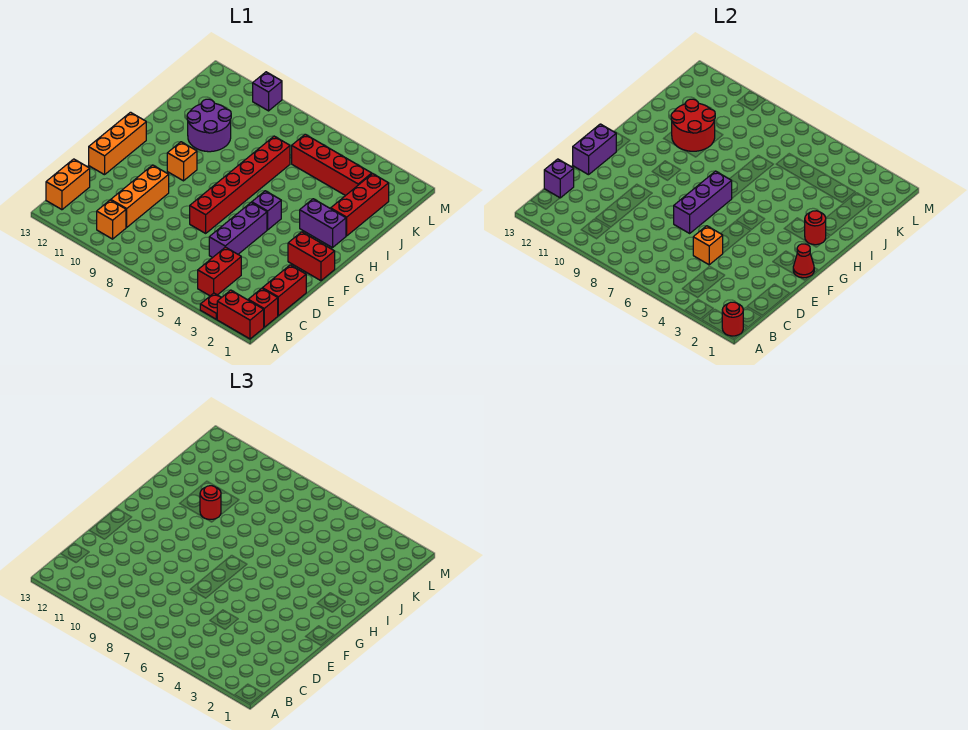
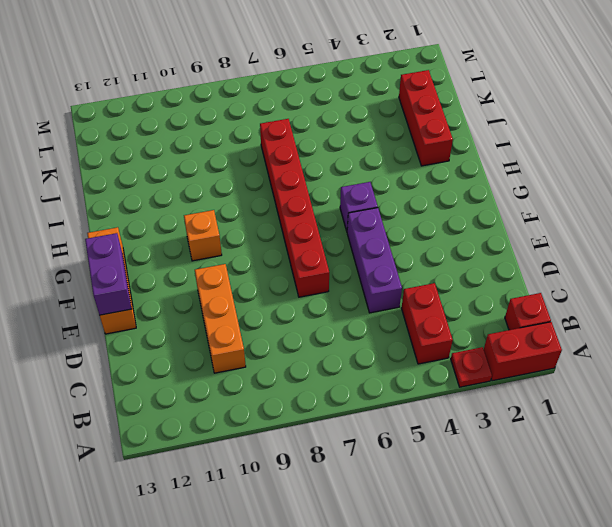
none -> orange 1x1 brick [97,200,126,239]
none -> orange 1x2 brick [46,159,90,210]
none -> red 1x2 brick [262,265,306,316]

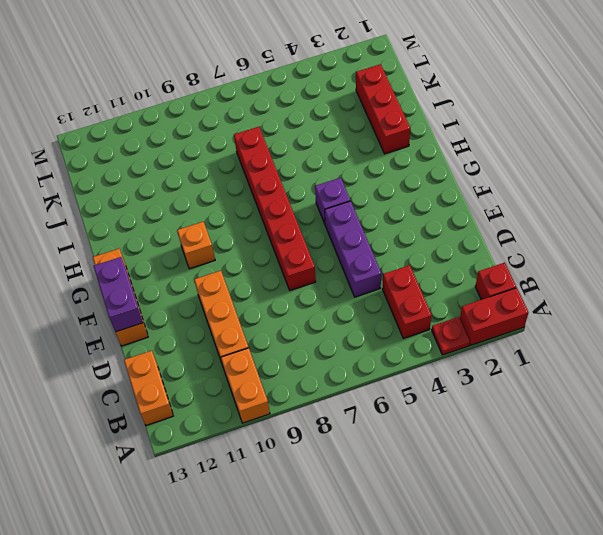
orange 1x2 brick [221,348,270,423] -> orange 1x1 brick [97,200,126,239]
none -> red 1x2 brick [262,265,306,316]
none -> red 1x2 brick [288,232,335,281]
none -> purple 1x2 brick [300,199,346,248]

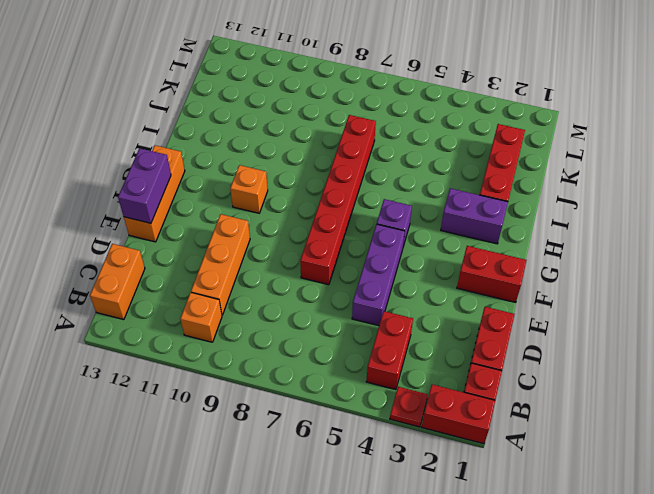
none -> purple 2x2 round brick [187,99,231,152]
none -> red 1x4 brick [292,134,372,196]
none -> purple 1x1 brick [253,72,282,111]

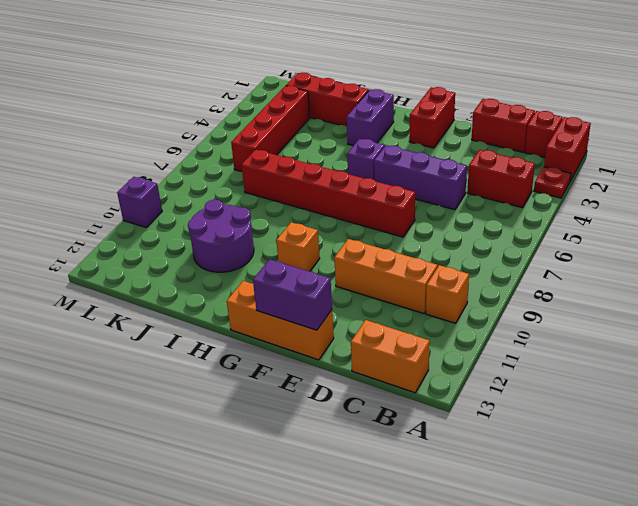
none -> red 1x1 round brick [722,302,743,336]
none -> purple 1x1 brick [544,159,574,198]
none -> orange 1x1 brick [693,226,723,265]

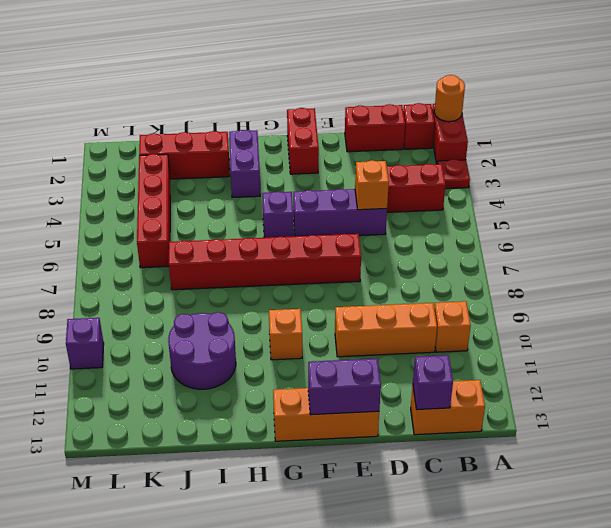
orange 1x1 round brick [434,75,465,122] -> red 1x1 round brick [722,302,743,336]
none -> purple 1x3 brick [674,171,732,233]
none -> red 1x1 cone [793,244,814,278]
none -> red 1x1 round brick [805,211,826,245]

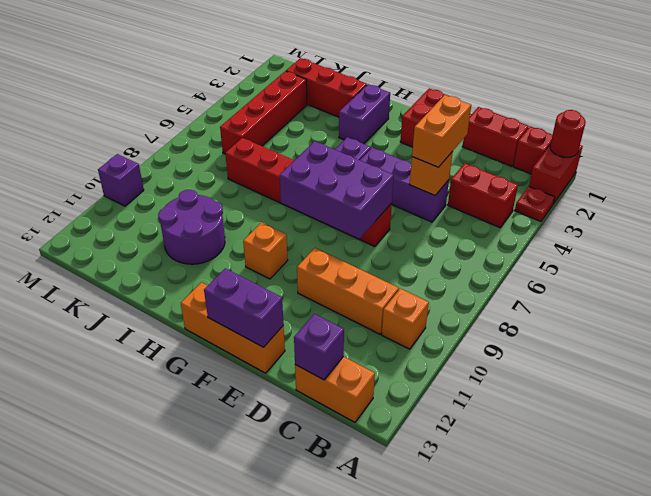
orange 1x2 brick [412,95,471,167] -> none
purple 2x3 brick [280,141,394,239] -> purple 1x3 brick [674,171,732,233]
none -> red 1x1 cone [793,244,814,278]
none -> red 1x1 round brick [805,211,826,245]
none -> red 2x2 round brick [671,99,715,151]

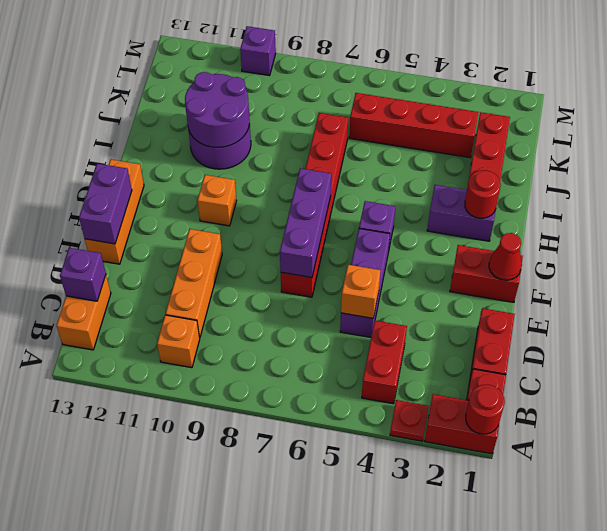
purple 2x2 round brick [185,72,250,147] -> red 2x2 round brick [671,99,715,151]
none -> red 1x1 round brick [200,486,221,519]

